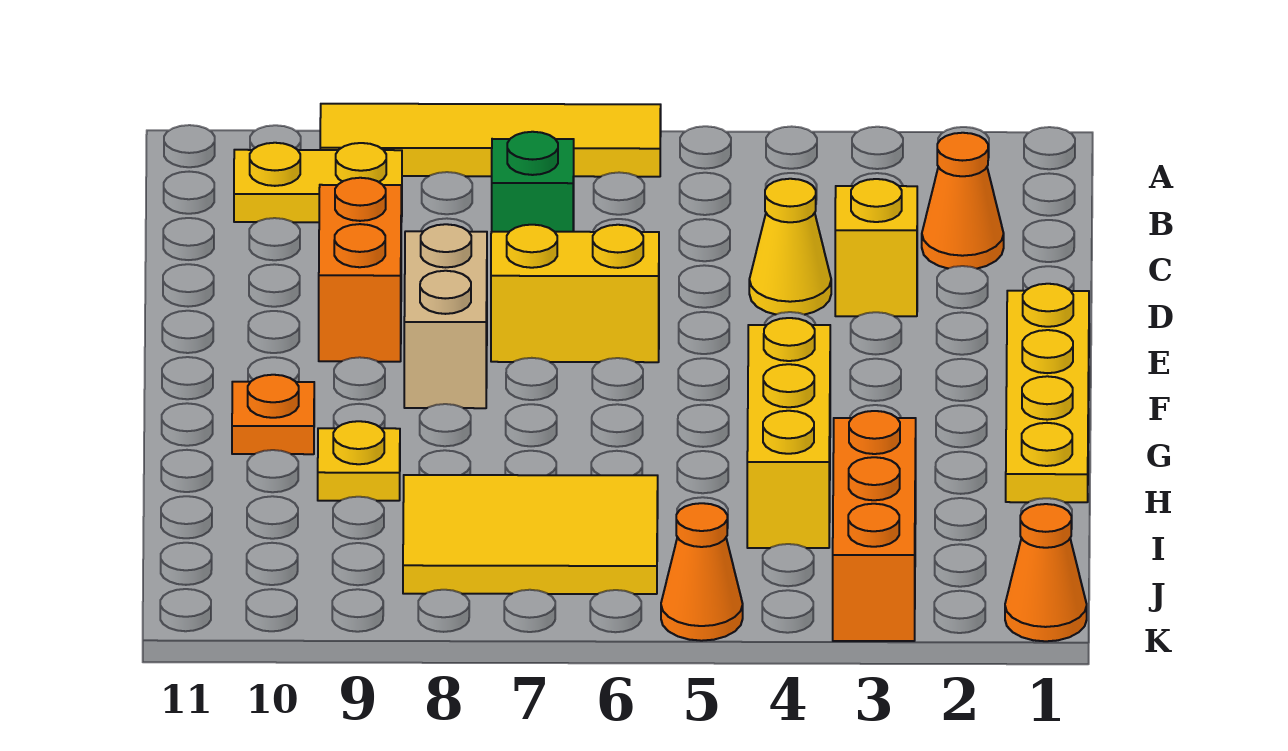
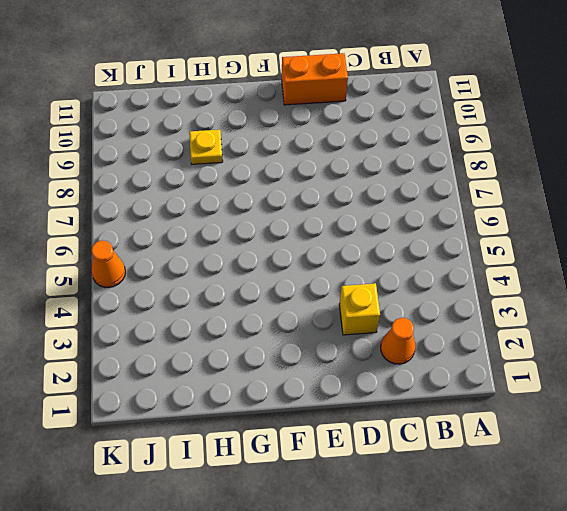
orange 1x2 brick [282,53,348,105] -> orange 1x2 brick moved to [319,178,401,362]
none -> yellow 1x4 tile [320,104,661,177]
none -> yellow 1x2 plate [234,143,402,222]
none -> green 1x1 brick [492,132,574,232]

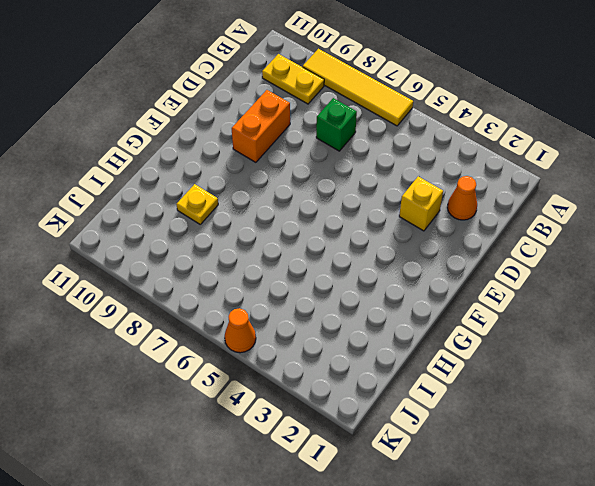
none -> yellow 1x1 cone [749,179,831,315]
none -> yellow 1x4 plate [1006,284,1089,502]
none -> yellow 1x2 brick [491,225,659,362]

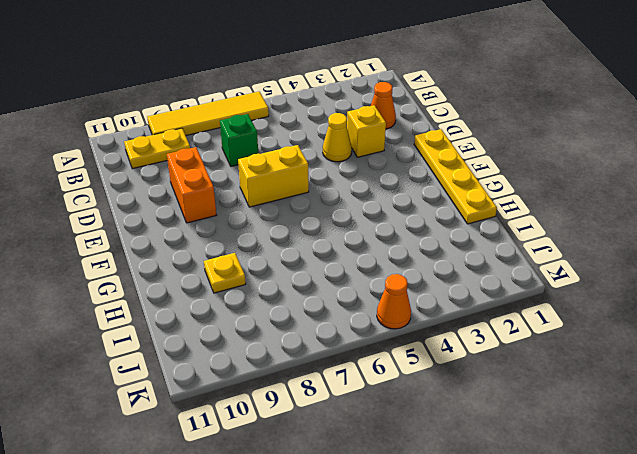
none -> tan 1x2 brick [404,224,487,408]
none -> yellow 1x3 brick [747,318,830,548]
none -> orange 1x1 plate [232,375,314,454]

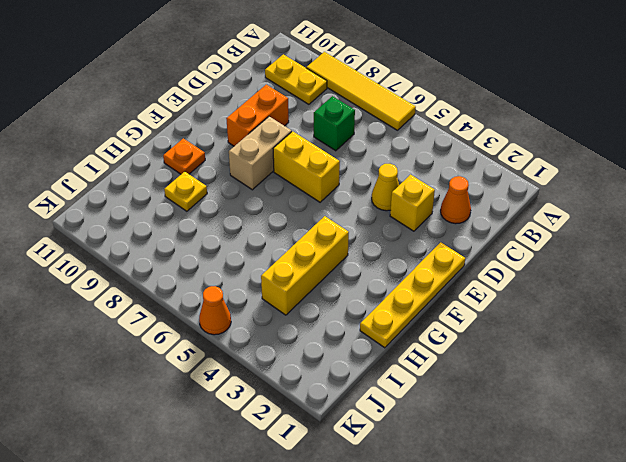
none -> orange 1x3 brick [833,411,916,641]
none -> yellow 2x3 tile [403,475,658,594]
none -> orange 1x1 cone [1005,504,1087,641]

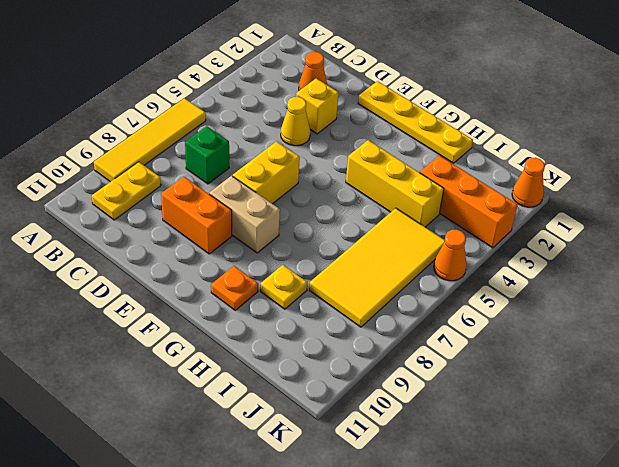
yellow 2x4 tile [309,208,445,327] -> yellow 2x3 tile [403,475,658,594]

